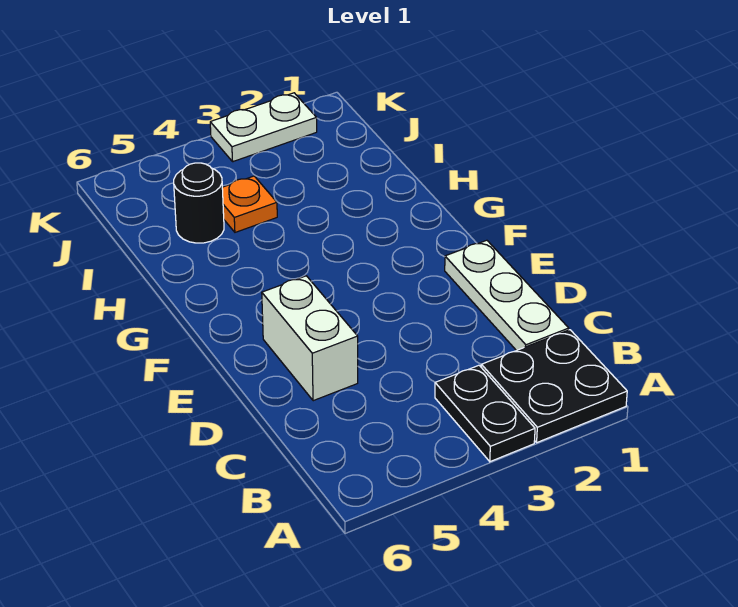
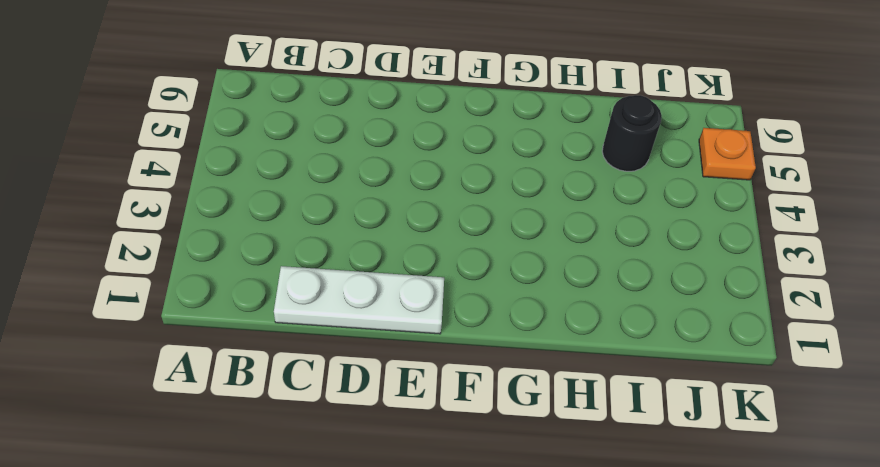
orange 1x1 plate [699,128,756,180] -> orange 1x1 plate moved to [222,176,277,232]
none -> black 2x2 plate [481,330,627,442]
none -> black 1x2 plate [435,365,535,462]

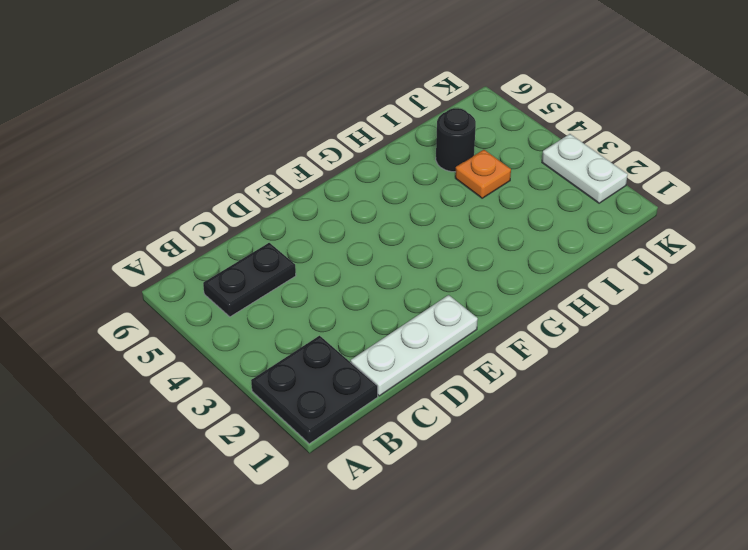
black 1x2 plate [203,243,296,317] -> black 1x2 plate moved to [435,365,535,462]
none -> white 1x2 brick [262,276,358,401]

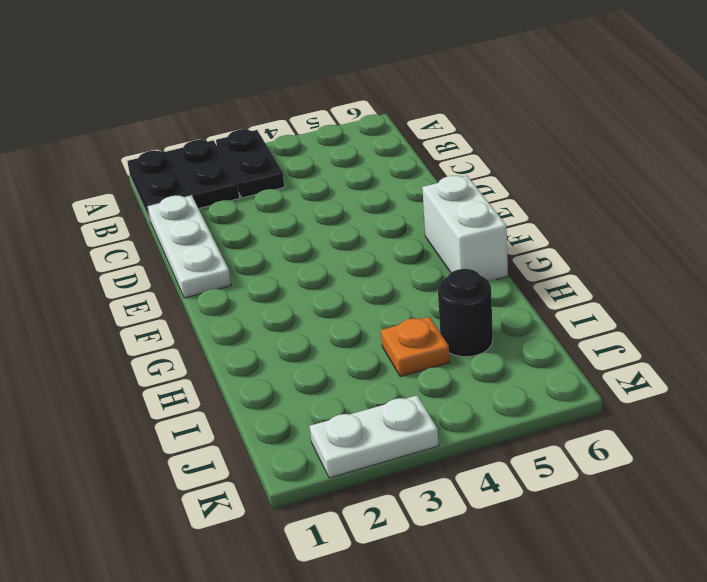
white 1x2 brick [422,176,508,281] -> white 1x2 brick moved to [262,276,358,401]

